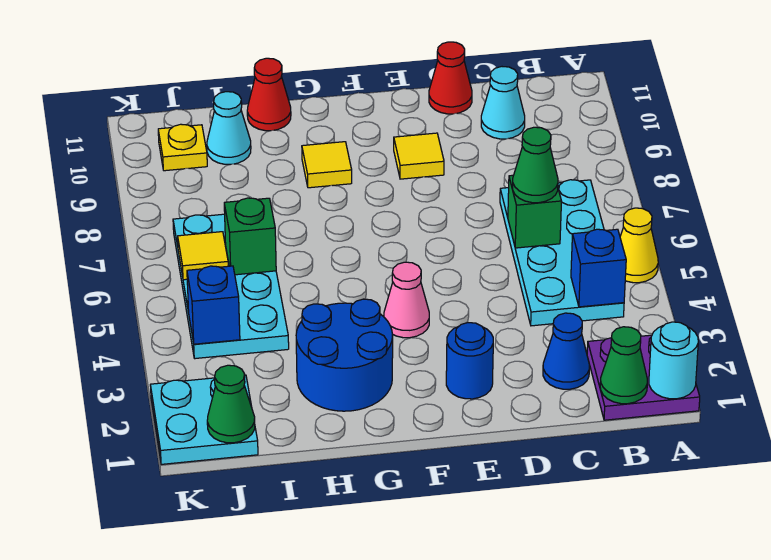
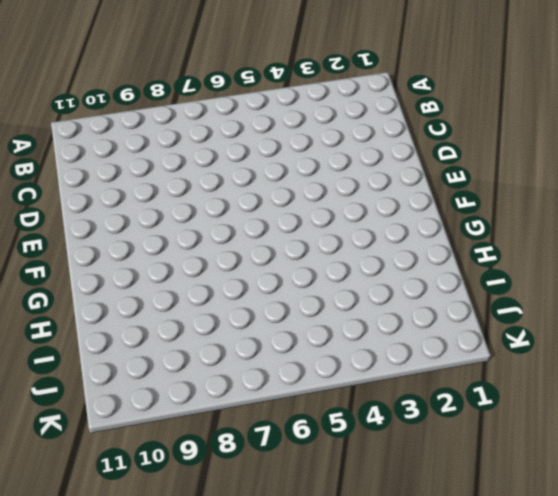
none -> purple 2x2 plate [587,335,700,420]
none -> yellow 1x1 cone [620,208,658,283]
none -> cyan 2x4 plate [500,180,624,326]

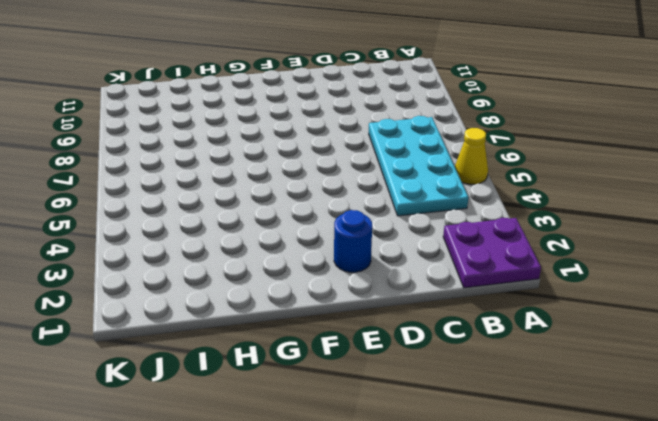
none -> blue 1x1 cone [543,313,589,389]
none -> cyan 1x1 cone [481,67,525,139]
none -> red 1x1 cone [429,42,472,114]

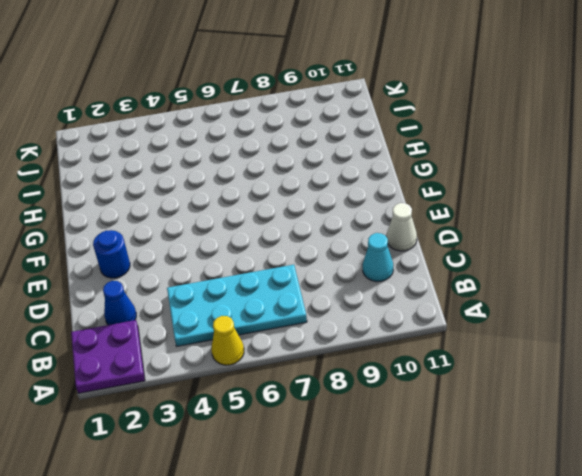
white 1x1 cone [387,203,417,251] -> red 1x1 cone [429,42,472,114]
none -> yellow 1x1 tile [394,133,444,179]
none -> pink 1x1 cone [384,262,429,338]
none -> blue 2x2 round brick [296,299,393,411]

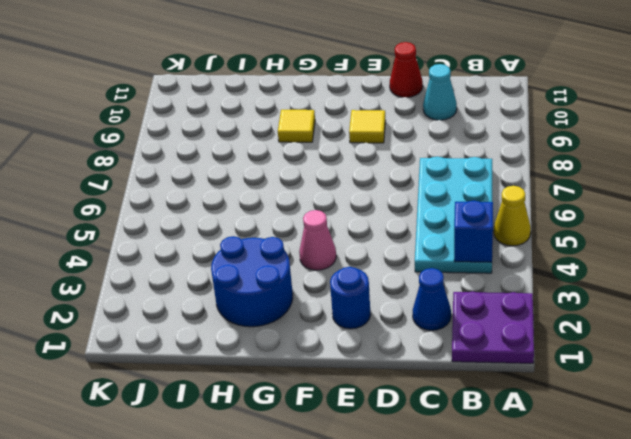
none -> red 1x1 cone [247,58,291,131]
none -> cyan 2x4 plate [173,214,289,359]
none -> cyan 1x1 cone [207,92,251,164]

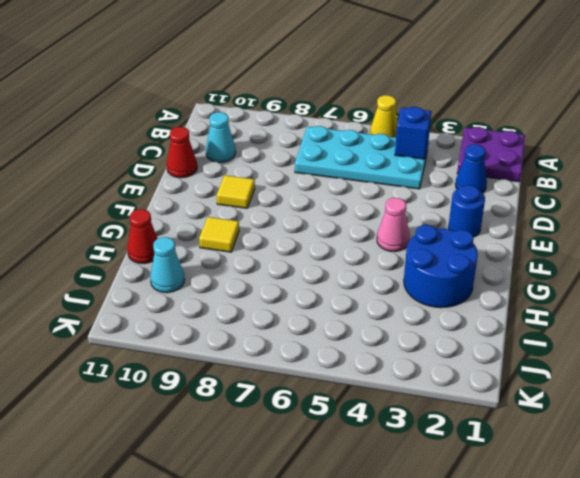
none -> cyan 2x4 plate [173,214,289,359]
none -> cyan 2x2 plate [150,375,258,464]
none -> yellow 1x1 plate [158,124,207,171]

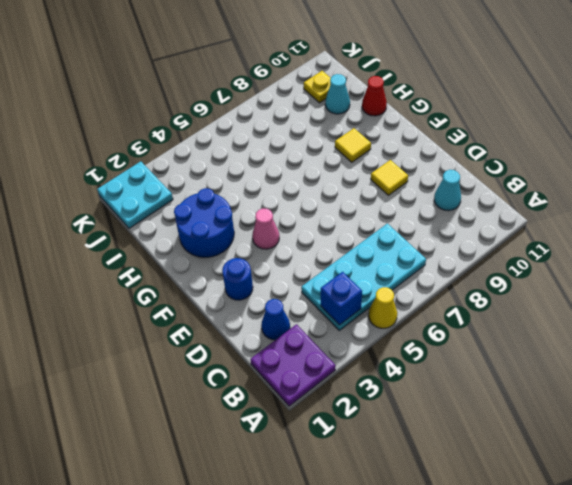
none -> red 1x1 cone [429,42,472,114]
none -> cyan 2x4 plate [173,214,289,359]
none -> cyan 1x1 round brick [649,322,698,399]

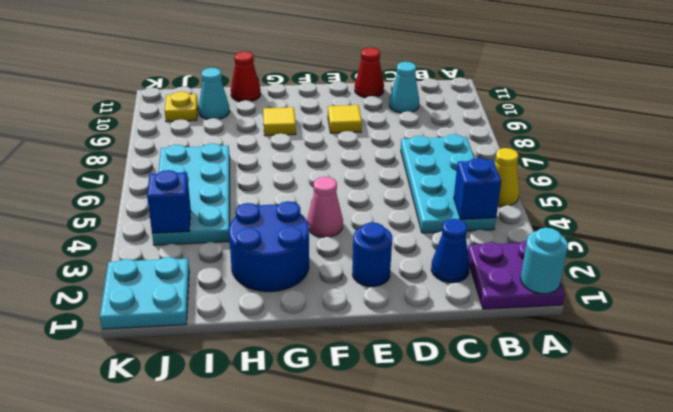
none -> green 1x1 cone [600,327,647,404]
none -> green 1x1 brick [508,175,561,248]
none -> green 1x1 brick [224,198,276,275]

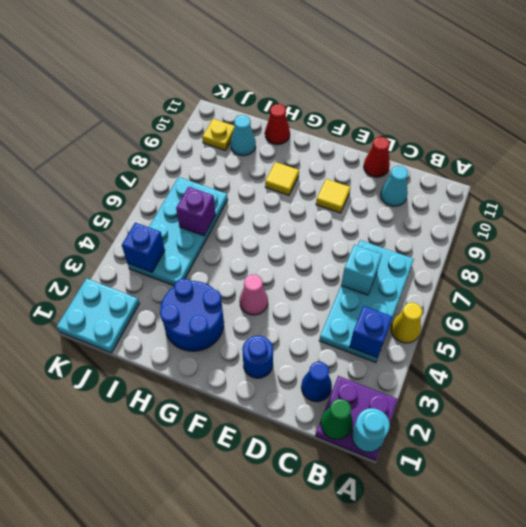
cyan 1x1 brick [341,245,382,295] -> green 1x1 brick [508,175,561,248]
purple 1x1 brick [176,187,216,236] -> green 1x1 brick [224,198,276,275]
none -> green 1x1 cone [207,365,255,443]
none -> yellow 1x1 tile [178,232,228,280]
none -> green 1x1 cone [513,127,558,203]

